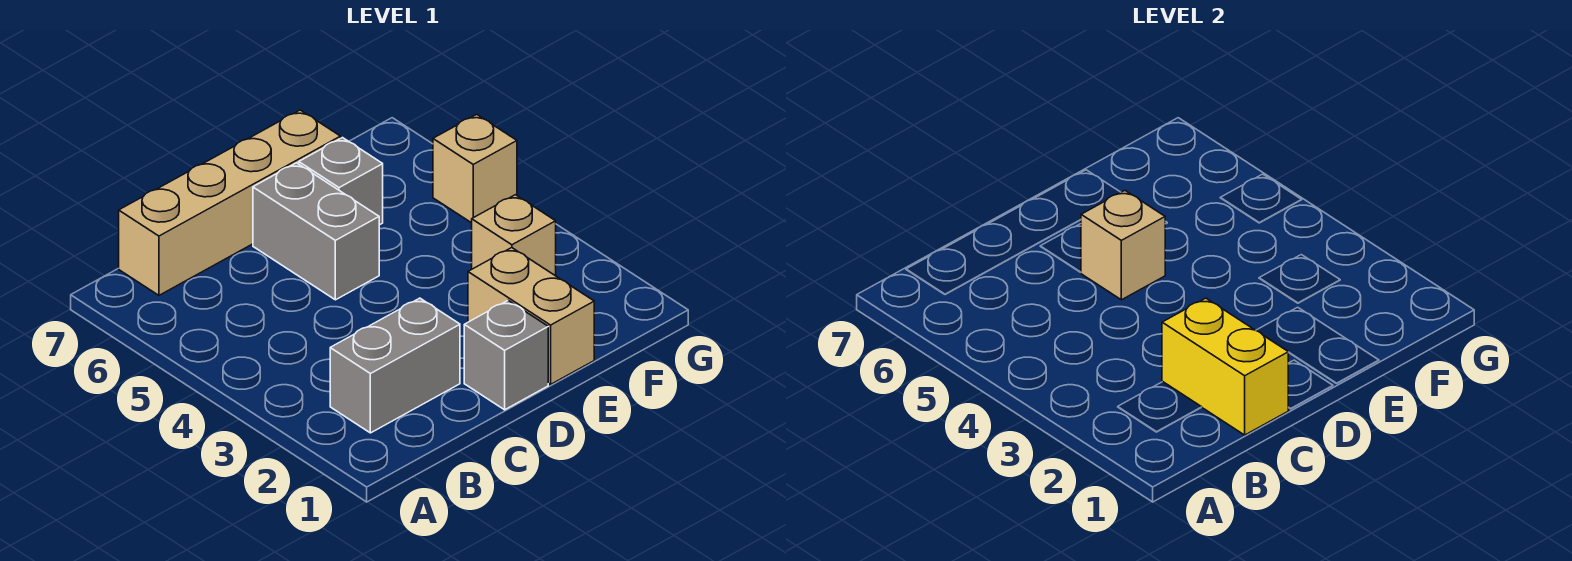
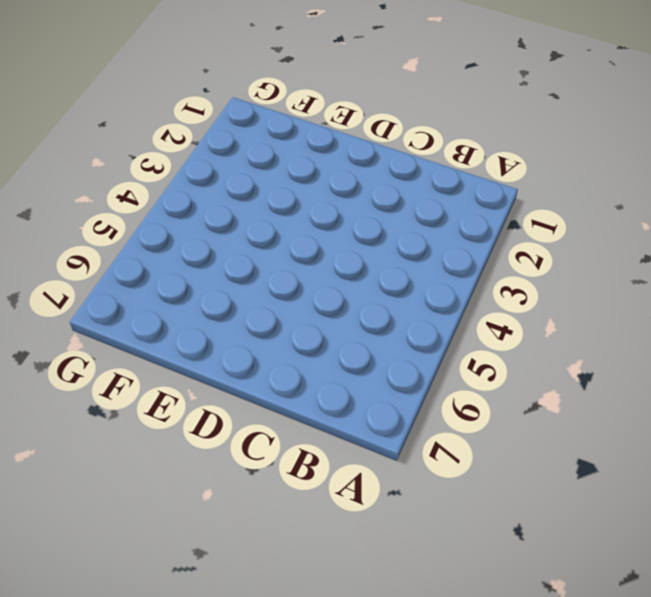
none -> grey 1x2 brick [330,298,460,433]
none -> tan 1x4 brick [119,110,340,295]

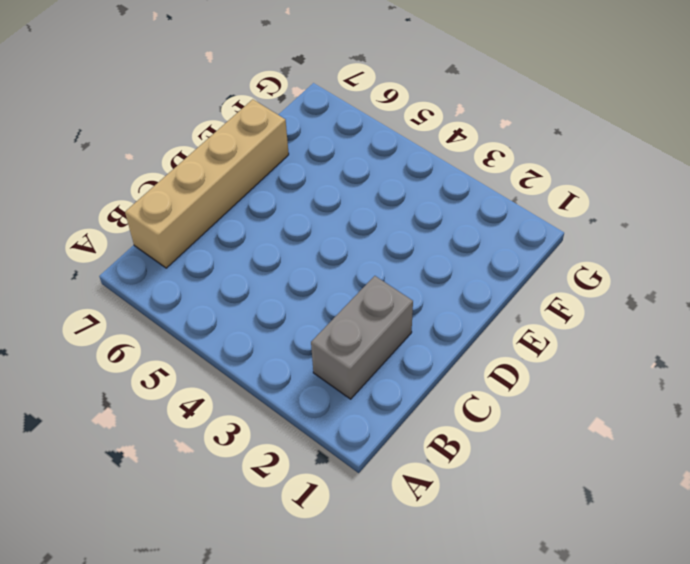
none -> grey 1x1 brick [464,301,548,410]
none -> grey 1x2 brick [253,163,379,300]

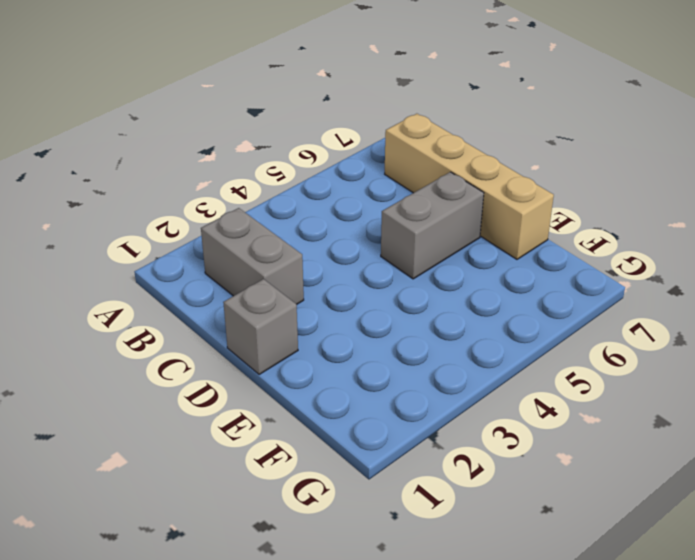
none -> tan 1x2 brick [468,248,594,384]
none -> grey 1x1 brick [299,138,383,225]

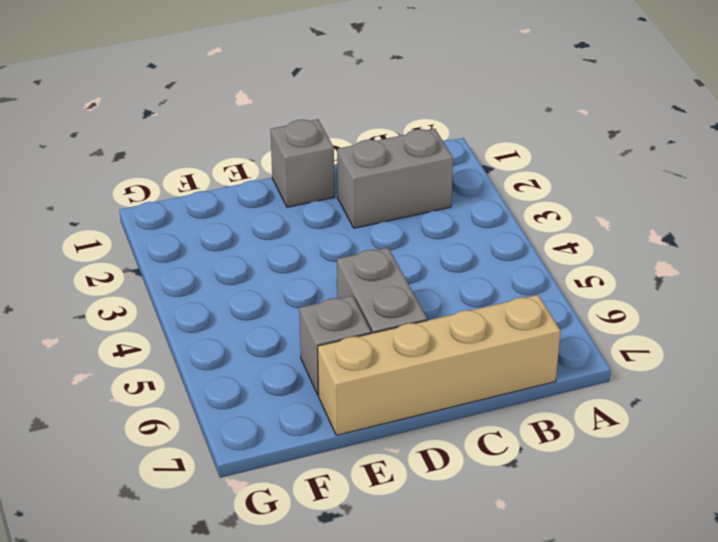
none -> tan 1x2 brick [468,248,594,384]
none -> tan 1x1 brick [472,195,556,276]

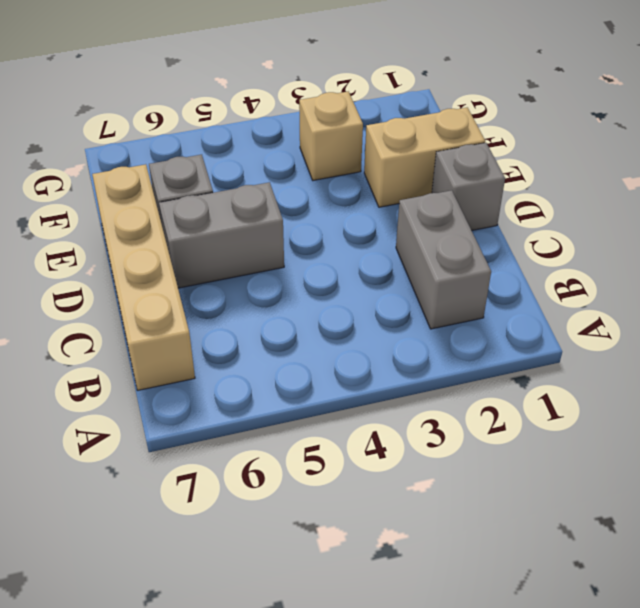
none -> tan 1x1 brick [433,114,517,223]
none -> yellow 1x2 brick [1162,298,1288,435]

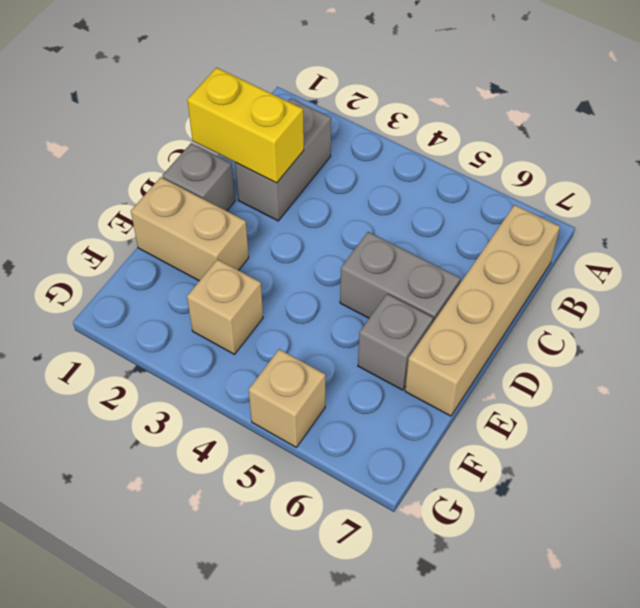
none -> tan 1x1 brick [1081,191,1165,300]

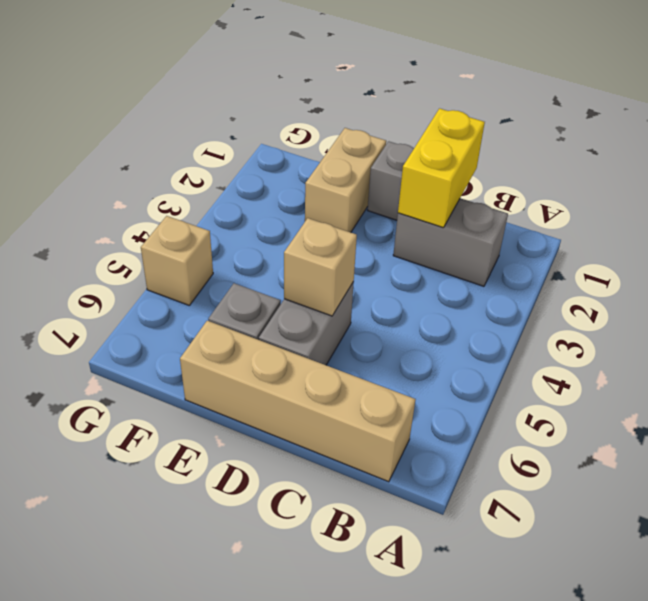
none -> tan 1x1 brick [472,195,556,276]

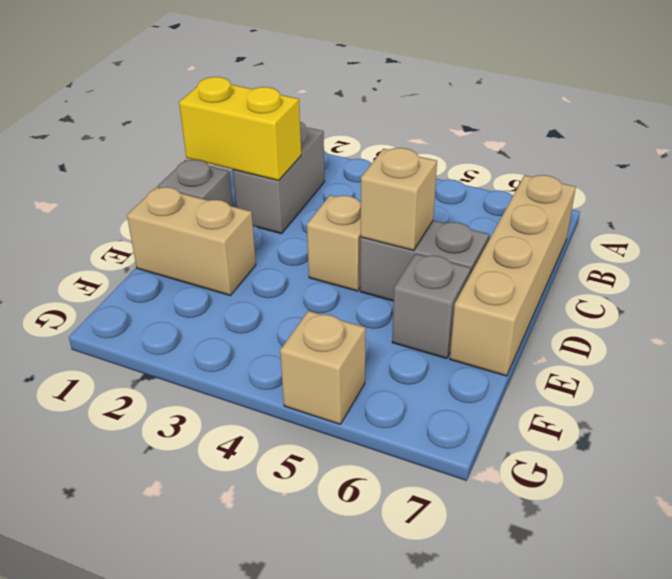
tan 1x1 brick [307,195,361,291] -> tan 1x1 brick moved to [472,195,556,276]

